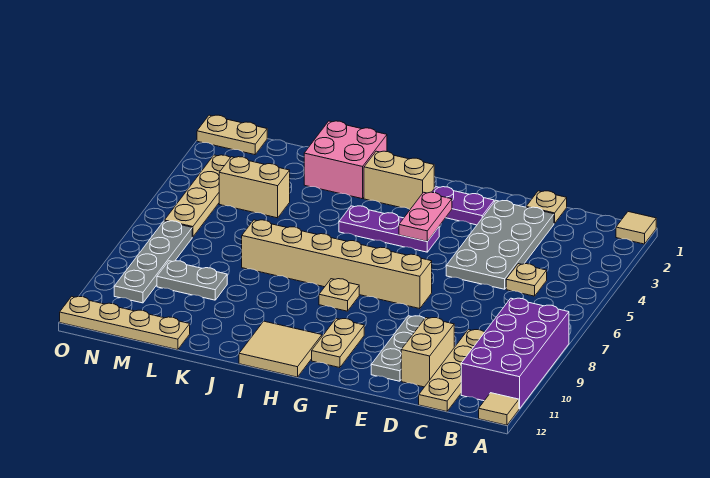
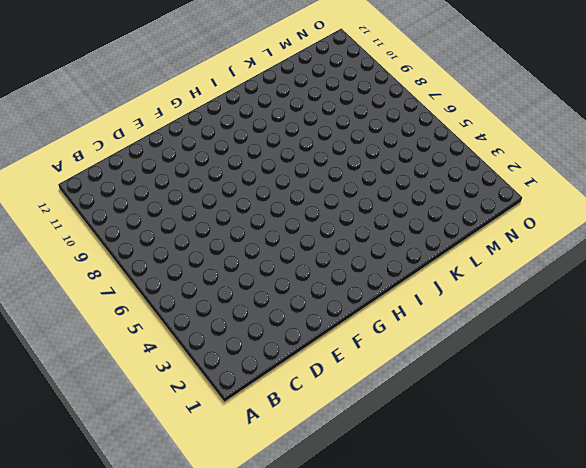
none -> tan 1x1 tile [616,212,656,244]
none -> purple 2x4 brick [461,298,569,409]
none -> tan 1x1 tile [479,393,519,425]

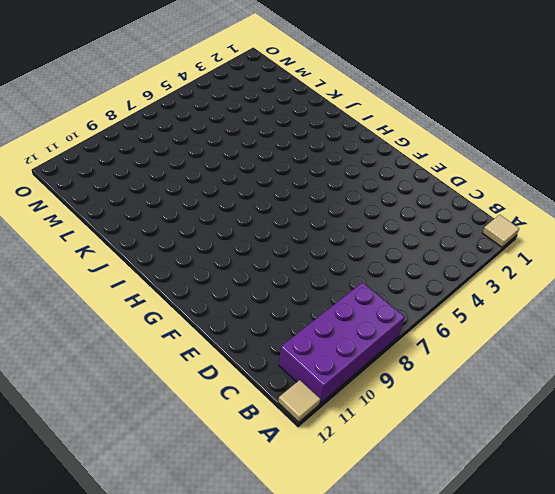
none -> tan 1x1 plate [506,264,547,296]
none -> tan 1x4 plate [419,330,485,411]
none -> tan 1x1 plate [526,191,567,223]

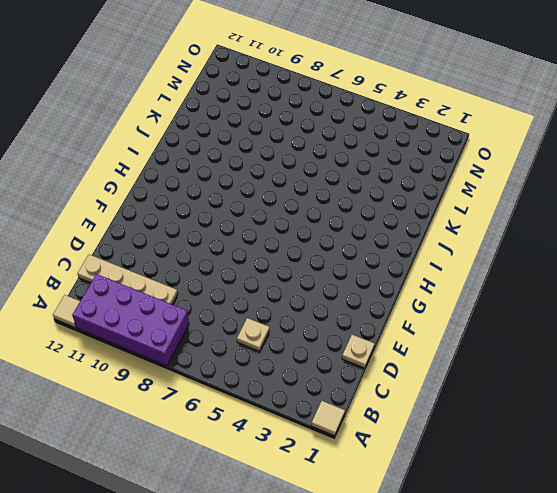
none -> grey 2x4 plate [446,201,554,289]
none -> tan 1x2 brick [401,318,454,387]
none -> grey 1x3 plate [371,316,425,381]

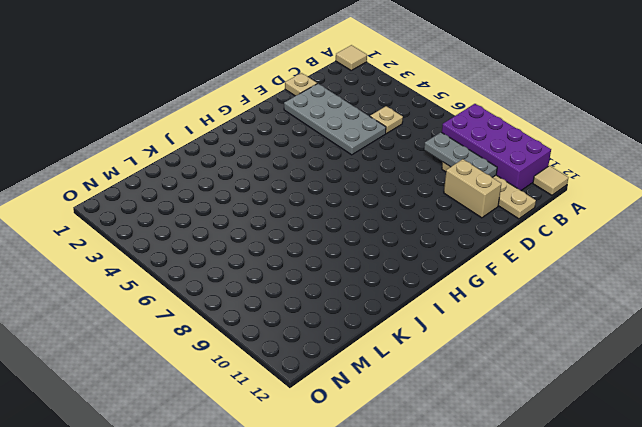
grey 1x3 plate [424,132,497,177] -> grey 1x3 plate moved to [371,316,425,381]
none -> purple 1x2 plate [432,187,494,225]
none -> tan 1x6 brick [242,220,432,309]
none -> purple 1x3 plate [339,206,439,252]

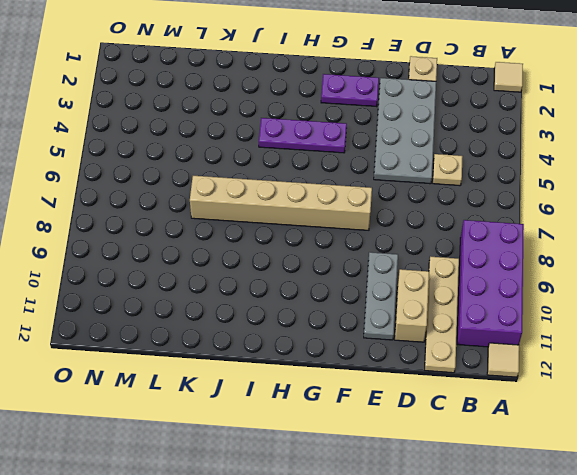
none -> tan 1x2 plate [312,319,364,368]
none -> tan 1x2 brick [364,151,434,209]
none -> tan 1x1 plate [319,279,359,311]

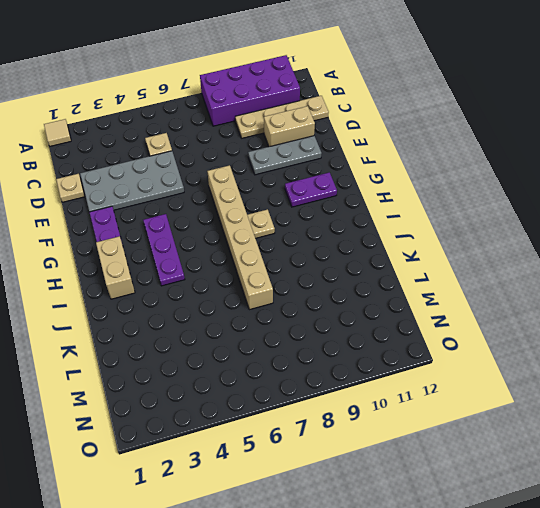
purple 1x2 plate [285,172,337,207] -> tan 1x2 plate [312,319,364,368]
none -> tan 1x1 tile [479,393,519,425]
none -> tan 2x2 tile [239,321,322,377]
none -> pink 2x2 brick [304,121,387,199]

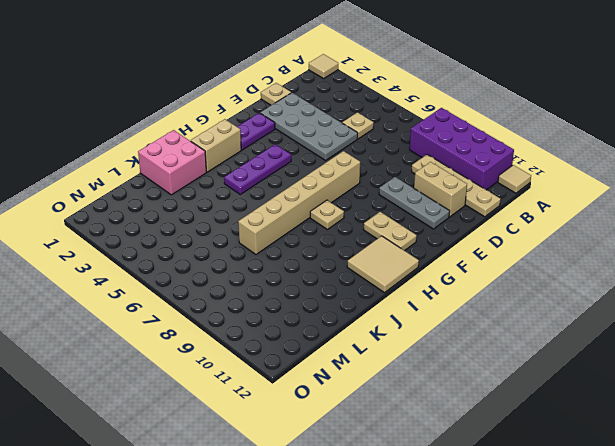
none -> tan 1x2 brick [219,157,290,218]
none -> grey 1x2 plate [157,261,227,300]
none -> tan 1x4 plate [60,296,190,350]

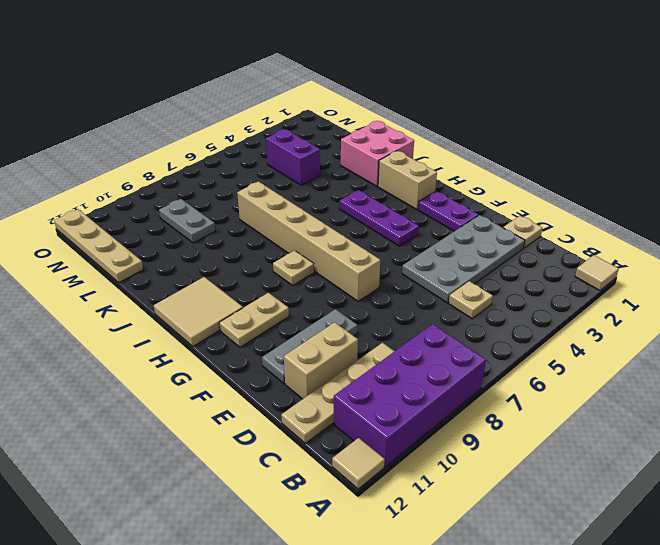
purple 1x2 brick [266,129,320,185] -> tan 1x2 brick [219,157,290,218]
none -> tan 1x2 plate [197,115,267,155]
none -> tan 1x4 plate [164,155,230,237]
none -> grey 1x4 plate [114,221,192,303]

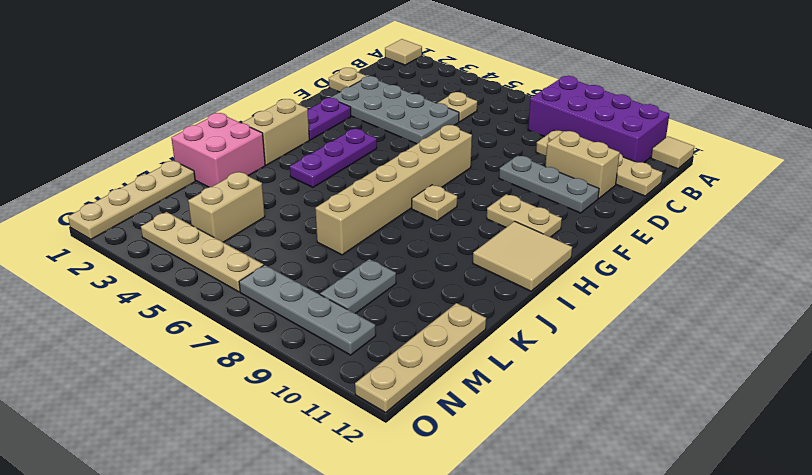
tan 1x4 plate [68,161,195,239] -> tan 1x2 plate [197,115,267,155]
none -> pink 1x2 plate [399,192,452,241]

